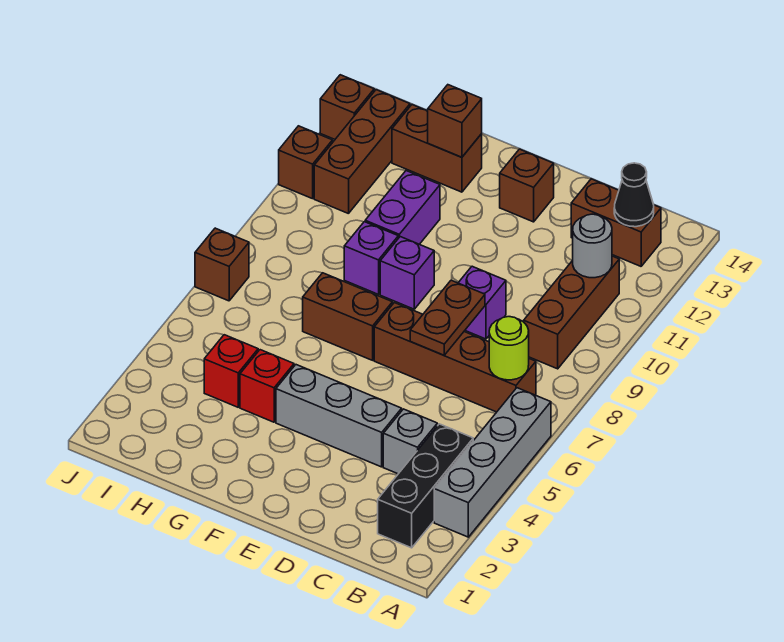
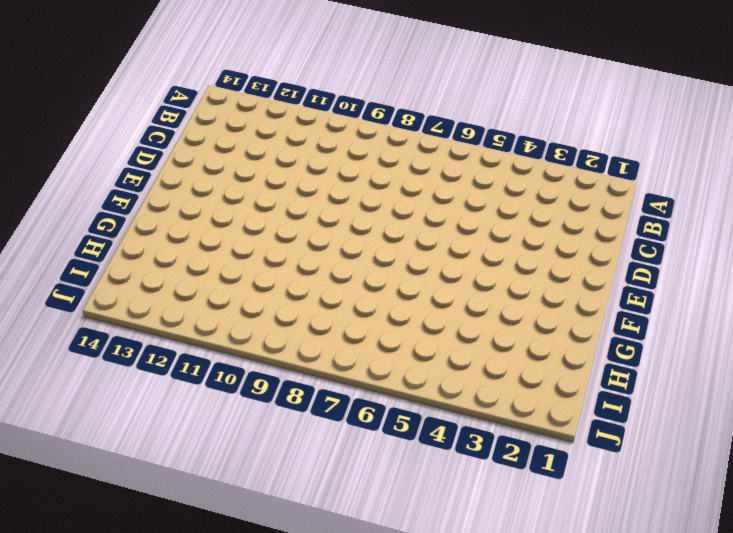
none -> grey 1x4 brick [434,388,551,537]
none -> black 1x3 brick [378,424,473,548]
none -> brown 1x4 brick [374,303,536,412]

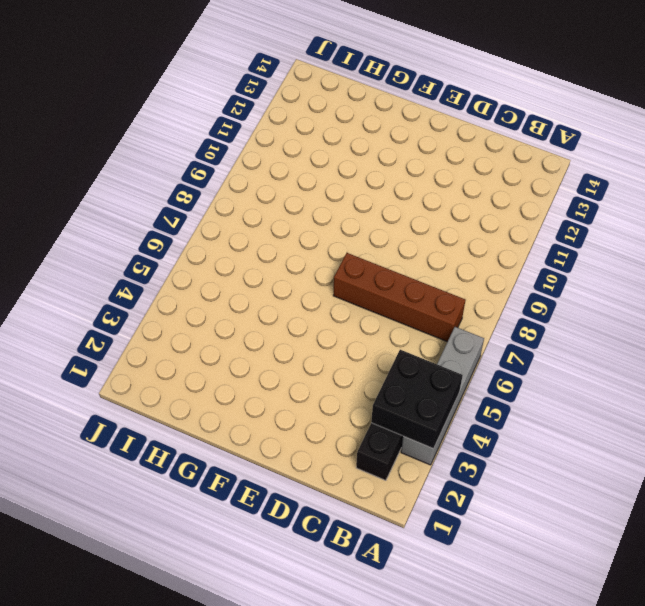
black 2x2 brick [371,350,463,449] -> none
none -> brown 1x3 brick [524,256,619,369]
none -> brown 1x2 brick [571,179,661,266]
none -> grey 1x1 brick [383,409,437,474]

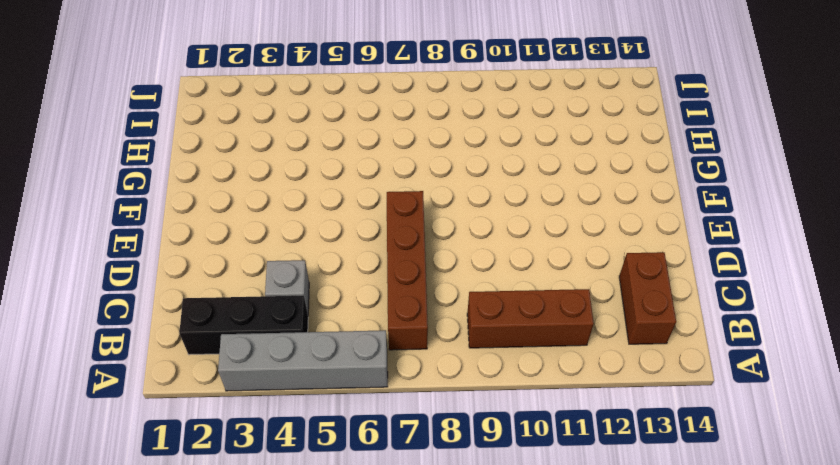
none -> grey 1x3 brick [276,365,402,467]
none -> purple 1x1 brick [459,266,506,339]
none -> brown 1x1 brick [500,149,554,222]

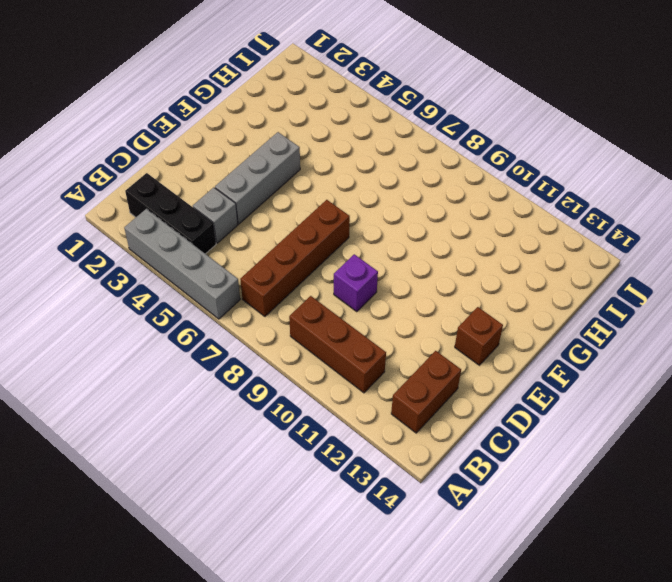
none -> brown 1x2 brick [303,273,393,360]
none -> purple 1x1 brick [380,237,434,309]
none -> red 1x1 brick [240,350,294,422]

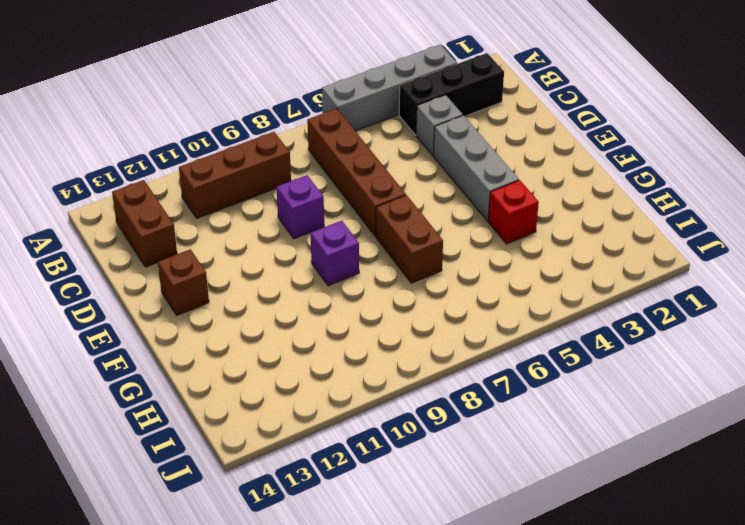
none -> purple 1x1 brick [344,222,398,294]
none -> purple 1x2 brick [365,171,440,244]
none -> brown 1x2 brick [392,105,482,192]

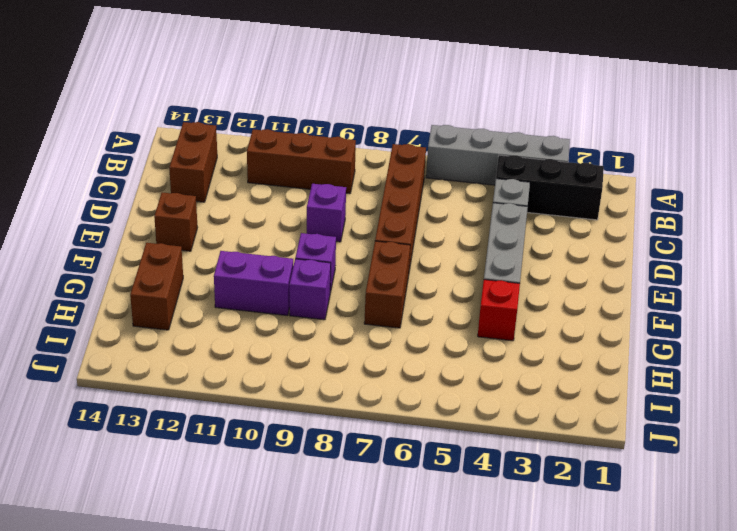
none -> red 1x1 brick [204,335,258,407]
none -> brown 1x3 brick [314,90,410,214]
none -> brown 1x1 brick [195,228,249,301]

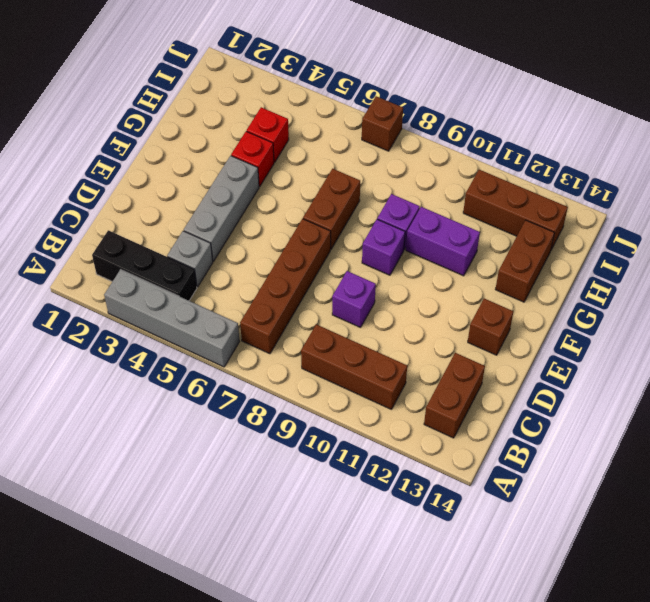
none -> brown 1x1 brick [279,126,333,199]
none -> brown 1x1 brick [320,75,374,139]
none -> lime 1x1 round brick [489,317,529,380]

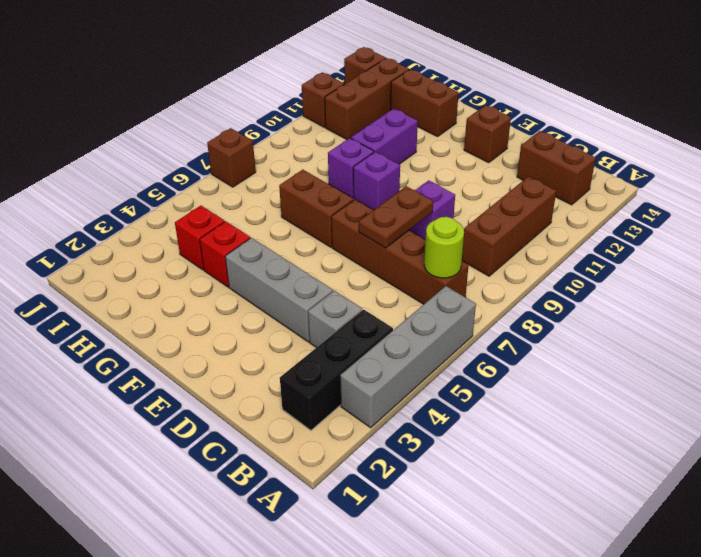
none -> grey 1x1 round brick [572,214,612,278]
none -> black 1x1 cone [614,163,654,227]
none -> brown 1x1 brick [428,85,482,157]

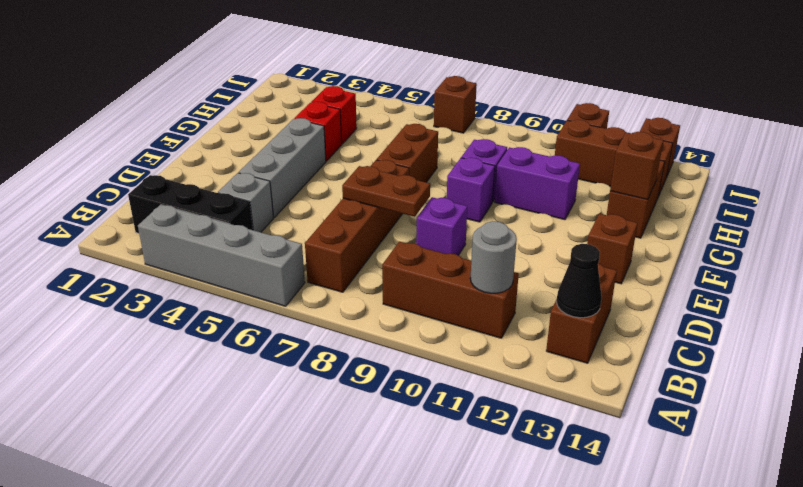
none -> lime 1x1 round brick [489,317,529,380]

